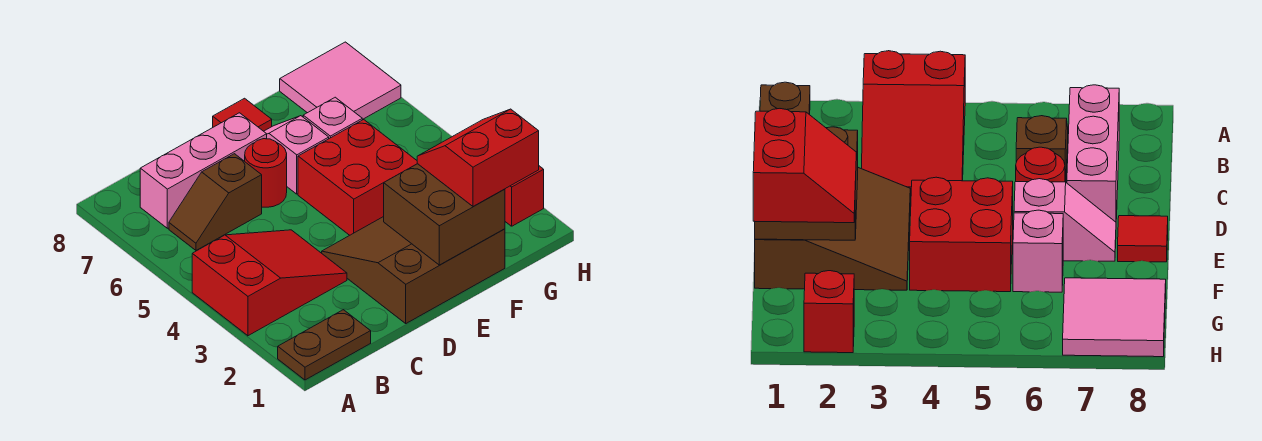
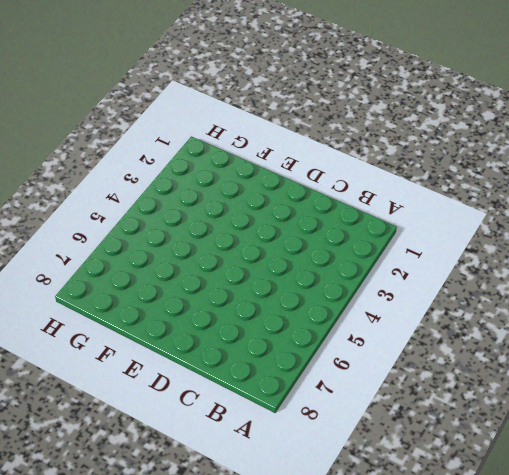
none -> brown 1x2 plate [278,310,371,380]
none -> red 2x3 slope [192,230,347,336]
none -> brown 1x2 slope [169,154,262,250]

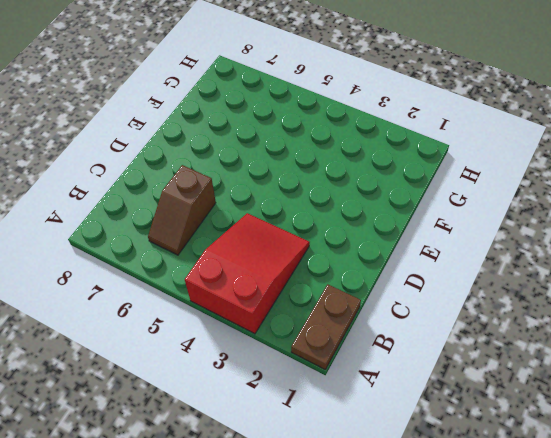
none -> pink 1x3 brick [140,113,267,228]
none -> brown 3x3 slope [322,217,505,323]
none -> red 1x1 round brick [245,139,287,207]

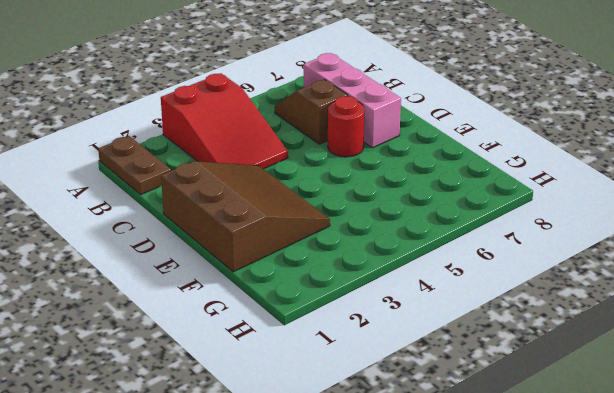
none -> red 2x2 brick [298,120,417,235]
none -> pink 1x2 slope [264,116,329,194]
none -> red 1x1 tile [213,98,272,131]

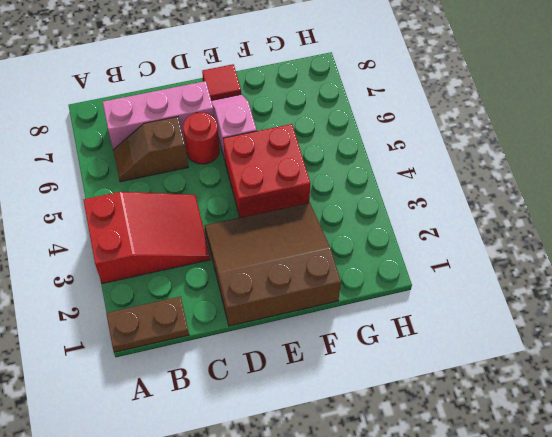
none -> pink 1x1 brick [303,97,362,139]
none -> pink 2x2 tile [280,42,401,120]
none -> red 1x1 brick [505,166,544,226]

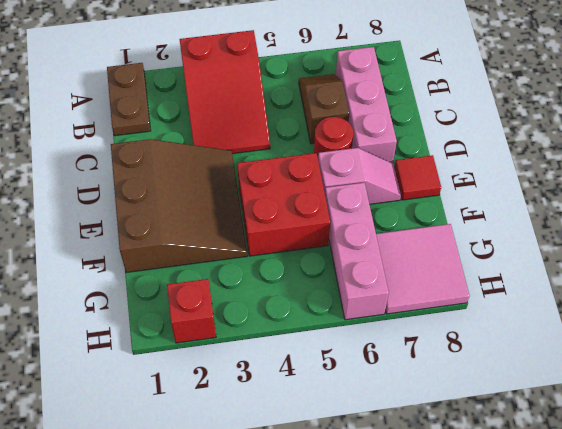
pink 1x3 brick [325,183,389,320] -> pink 1x1 brick [303,97,362,139]
none -> brown 2x2 brick [384,164,505,265]
none -> red 2x2 slope [417,109,539,207]

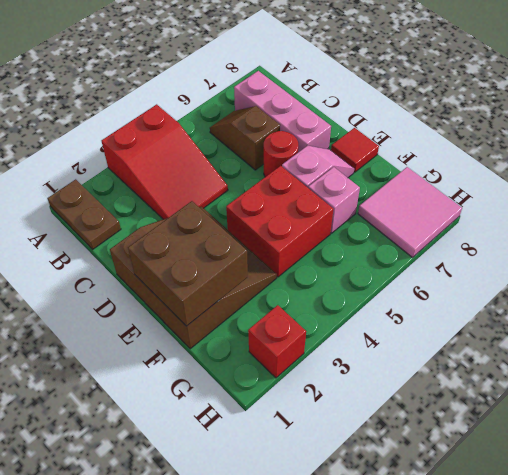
none -> red 2x2 slope [417,109,539,207]

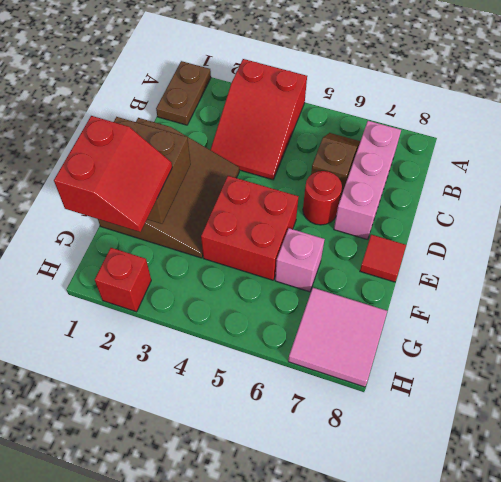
none -> pink 1x2 slope [264,116,329,194]

